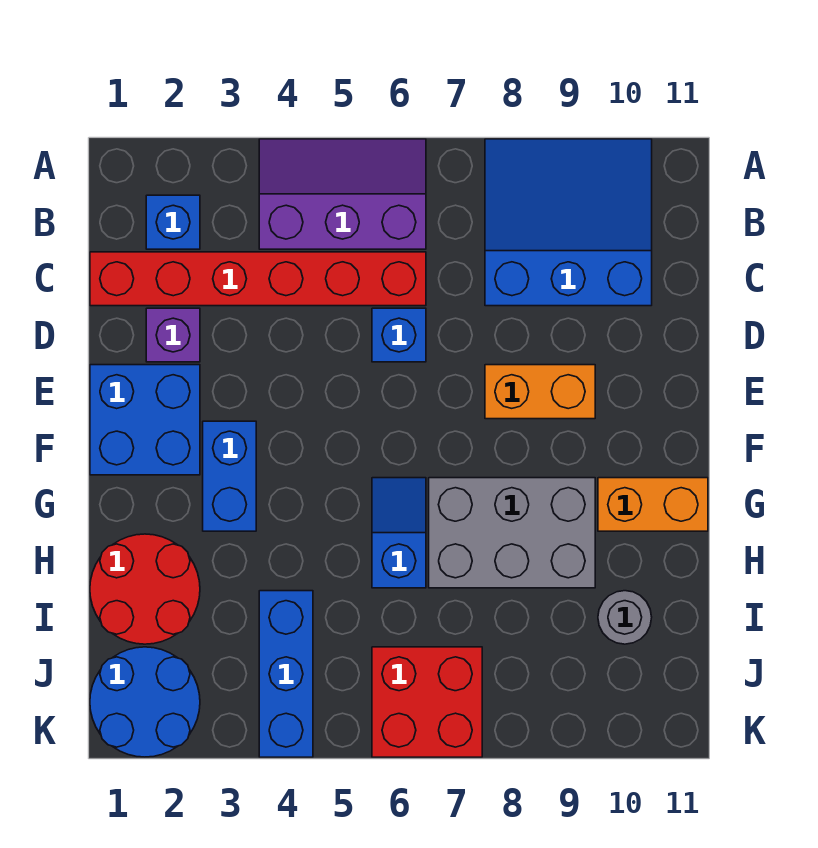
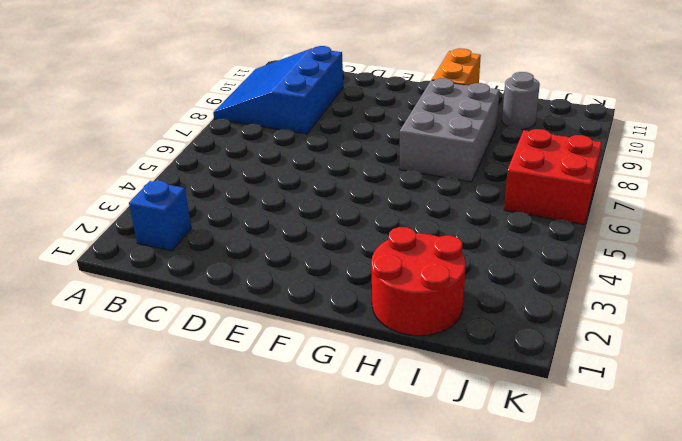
none -> purple 2x3 slope [259,139,426,249]
none -> red 1x6 brick [90,252,426,306]
none -> purple 1x1 brick [146,308,200,362]

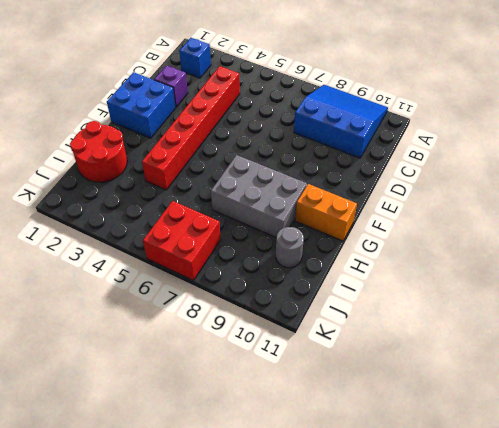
red 1x6 brick [142,66,240,190] -> red 1x6 brick turned to [90,252,426,306]
none -> purple 2x3 slope [259,139,426,249]
none -> blue 1x1 brick [372,308,426,362]
none -> orange 1x2 brick [485,365,595,419]

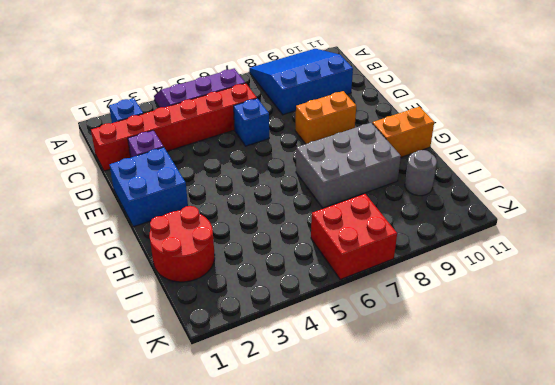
none -> blue 1x2 brick [203,421,256,531]
none -> blue 1x2 slope [372,478,426,588]
none -> blue 1x3 brick [259,591,313,757]

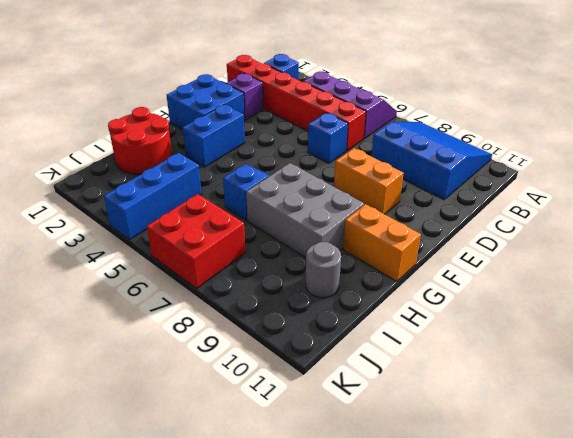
none -> blue 2x2 round brick [90,647,200,757]

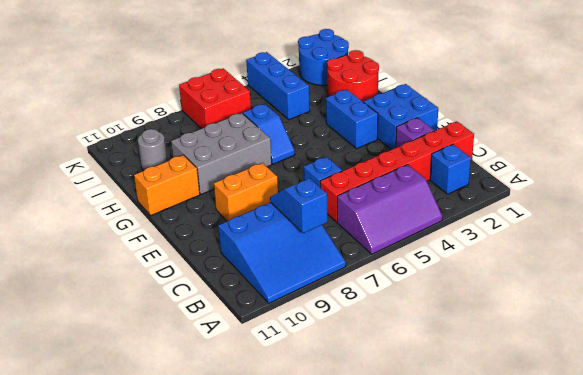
blue 1x2 slope [270,178,328,233] -> none

